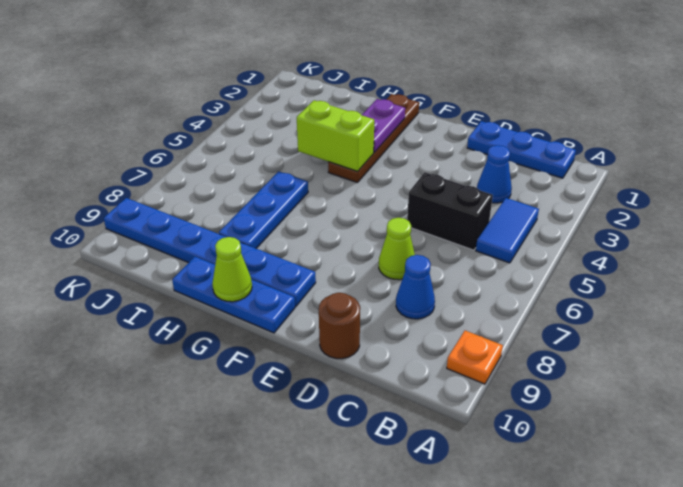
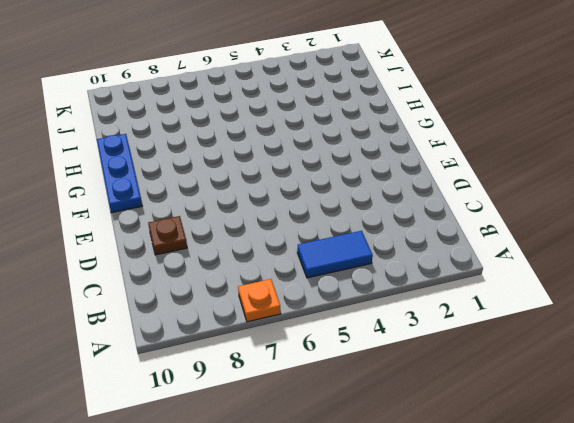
orange 1x1 plate [238,279,281,322] -> orange 1x1 plate moved to [447,331,503,384]
brown 1x1 plate [148,216,187,255] -> none
none -> blue 1x3 plate [467,121,576,178]
none -> blue 1x1 cone [477,145,512,203]
none -> black 1x2 brick [407,172,493,250]

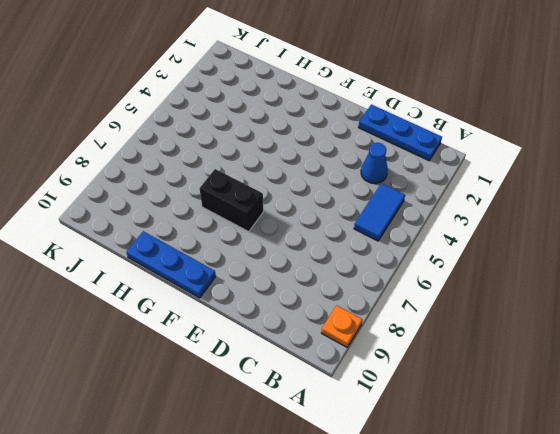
black 1x2 brick [200,169,263,231] -> black 1x2 brick moved to [407,172,493,250]
none -> blue 1x1 cone [396,255,435,319]
none -> lime 1x1 cone [379,218,415,280]
none -> brown 1x1 round brick [319,293,360,359]

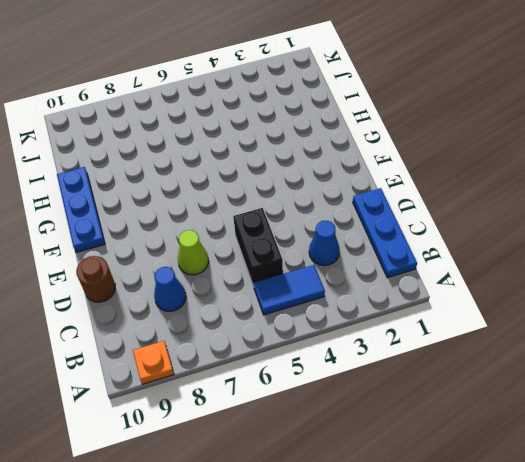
none -> blue 1x6 plate [104,198,316,307]
none -> brown 1x4 plate [328,94,419,183]
none -> blue 1x3 plate [219,171,308,248]

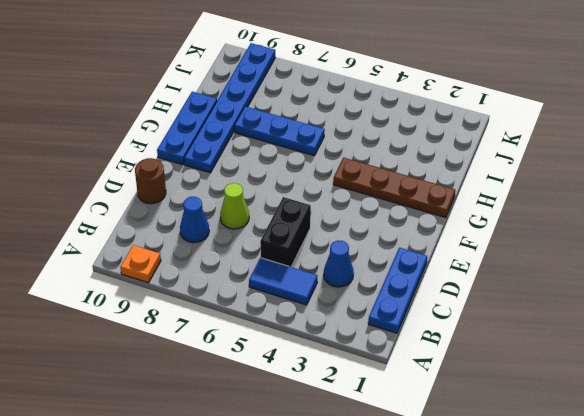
none -> purple 1x2 plate [362,99,405,153]
none -> lime 1x2 brick [297,100,374,172]
none -> lime 1x1 cone [212,237,252,302]

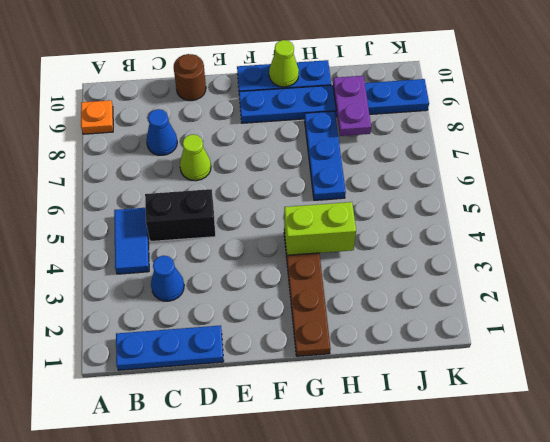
purple 1x2 plate [333,76,371,136] -> purple 1x2 plate moved to [362,99,405,153]

